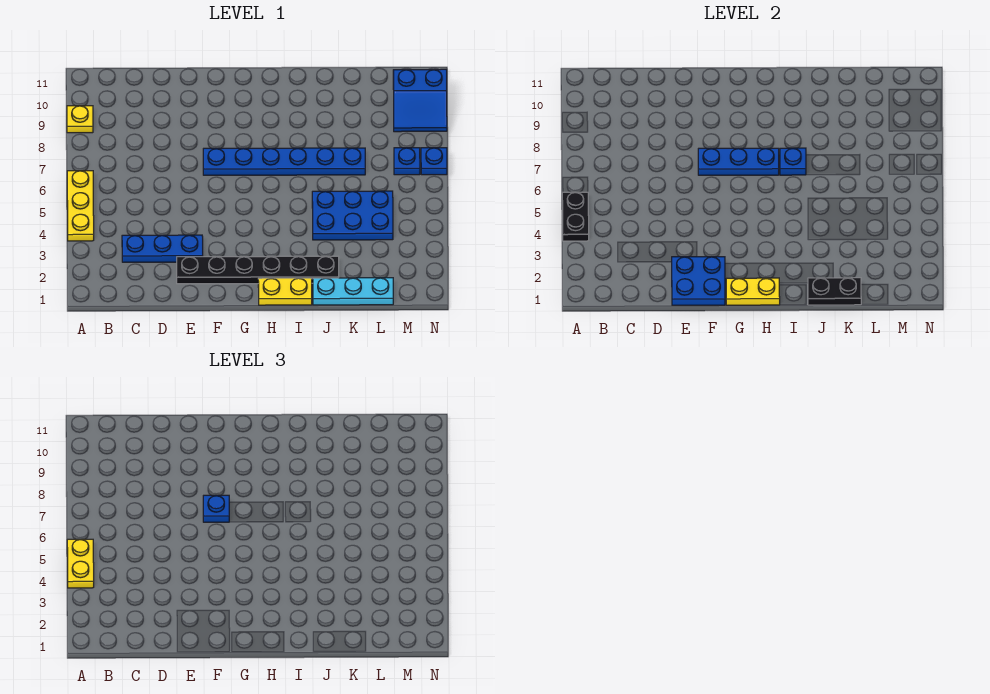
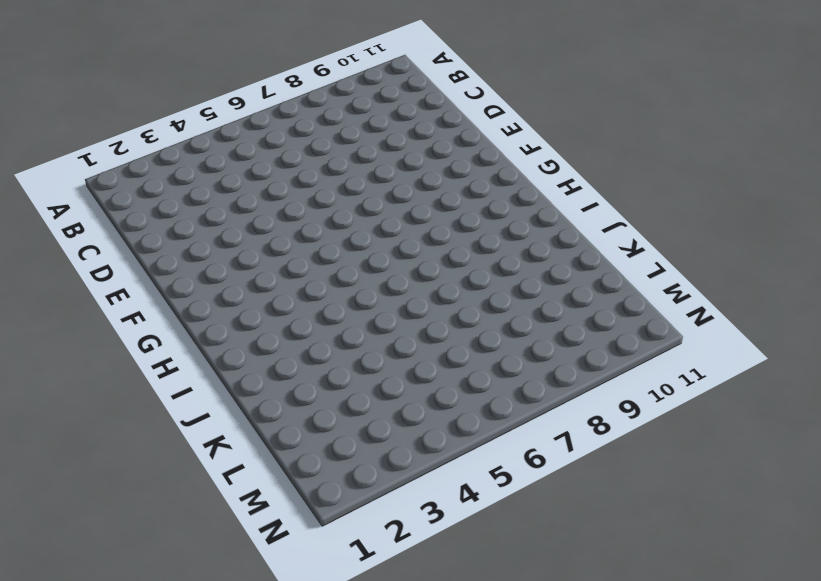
none -> yellow 1x3 plate [67,171,94,241]
none -> yellow 1x1 plate [67,106,93,133]
none -> blue 1x3 plate [122,235,203,262]

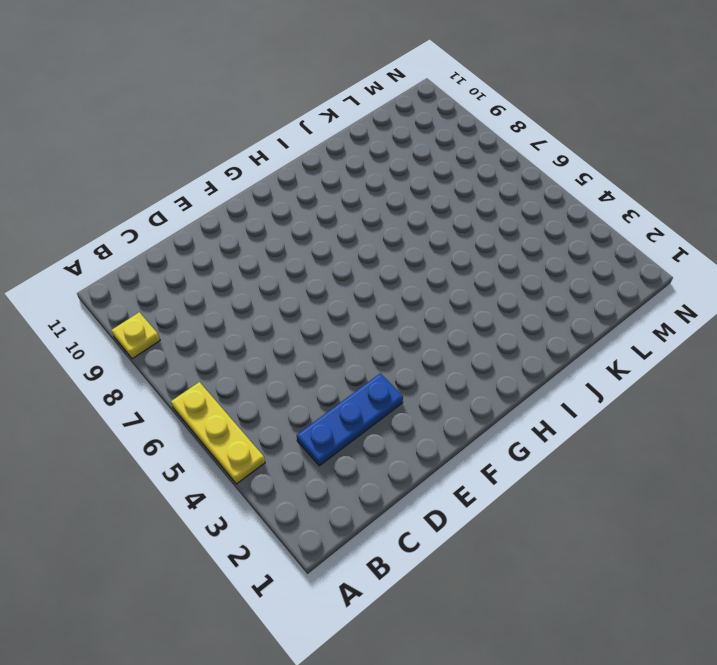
none -> black 1x6 plate [177,256,339,284]
none -> blue 1x6 plate [203,148,365,175]
none -> yellow 1x2 plate [258,278,312,305]

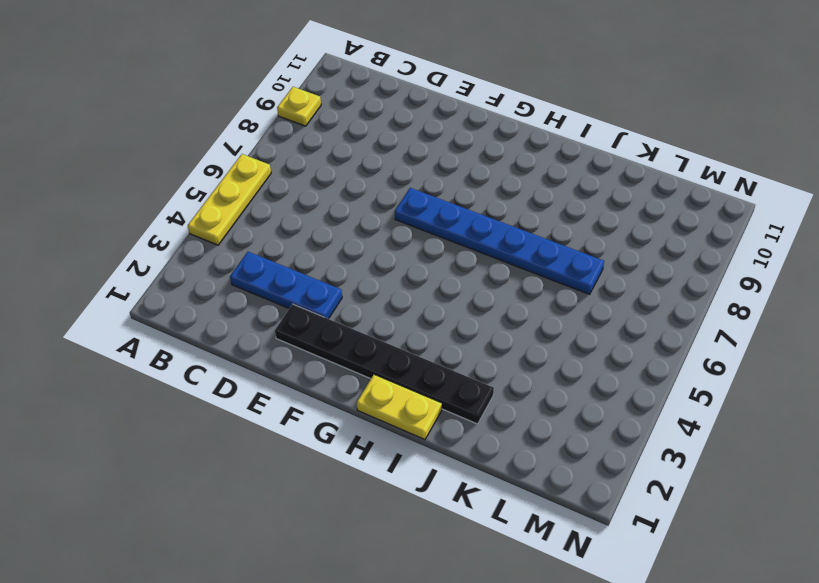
none -> cyan 1x3 plate [313,278,393,305]
none -> blue 2x3 plate [312,191,393,240]
none -> blue 1x1 plate [394,148,420,175]

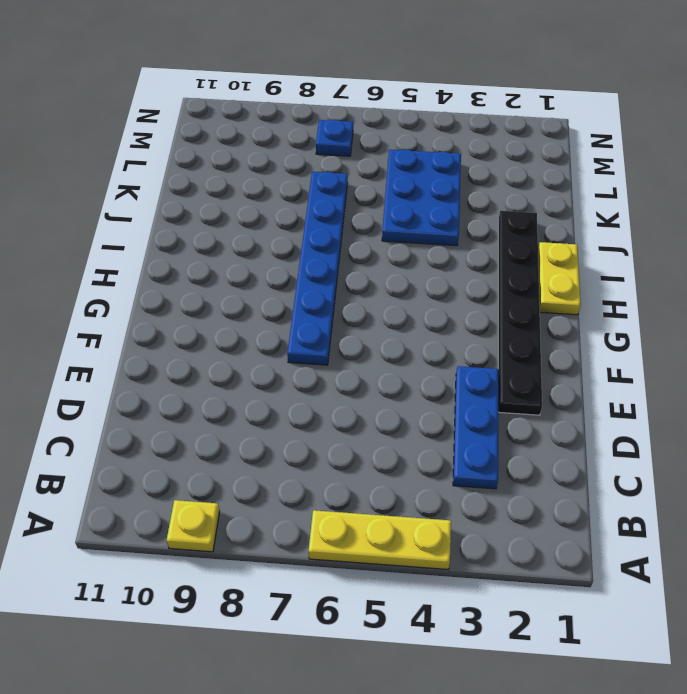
none -> cyan 1x3 plate [313,278,393,305]
none -> blue 2x2 slope [393,69,447,132]
none -> blue 1x1 plate [421,148,447,175]

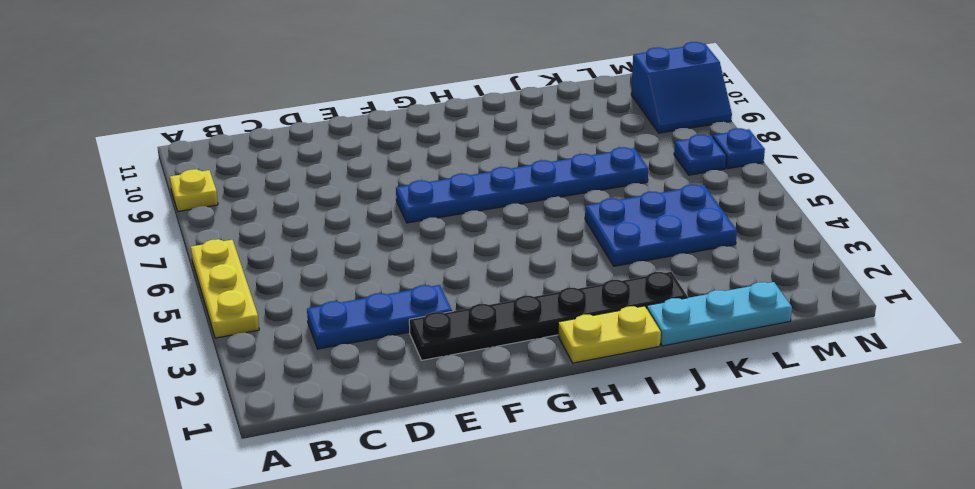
none -> black 1x2 plate [562,192,589,241]
none -> blue 2x2 plate [672,257,725,305]
none -> blue 1x3 plate [698,148,779,175]

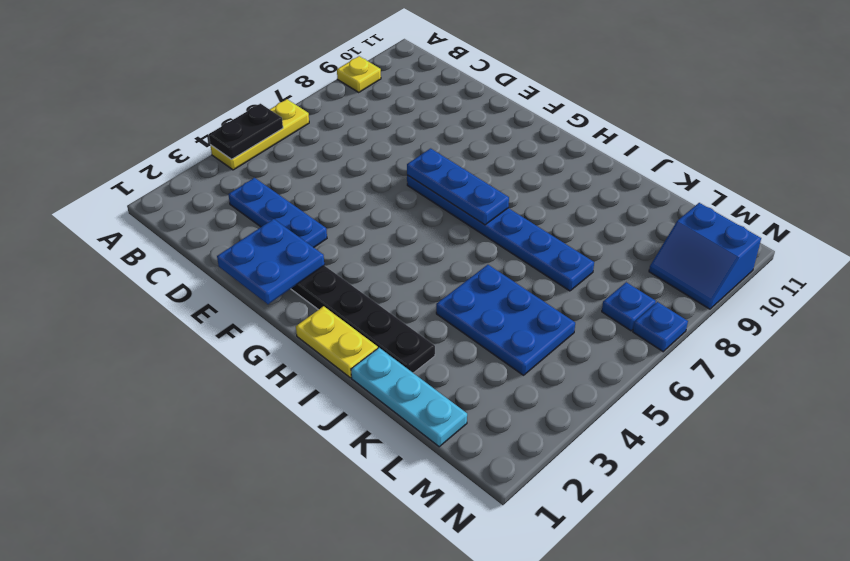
none -> yellow 1x2 plate [726,278,780,305]
none -> blue 1x1 plate [780,148,806,175]
none -> black 1x2 plate [808,278,861,305]

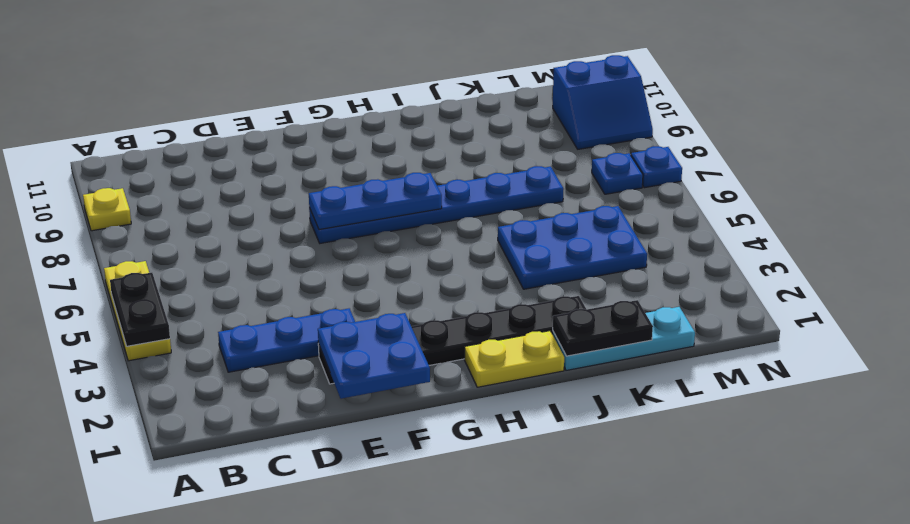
none -> yellow 1x2 plate [726,278,780,305]
none -> blue 1x1 plate [780,148,806,175]
none -> yellow 1x2 plate [67,539,94,588]

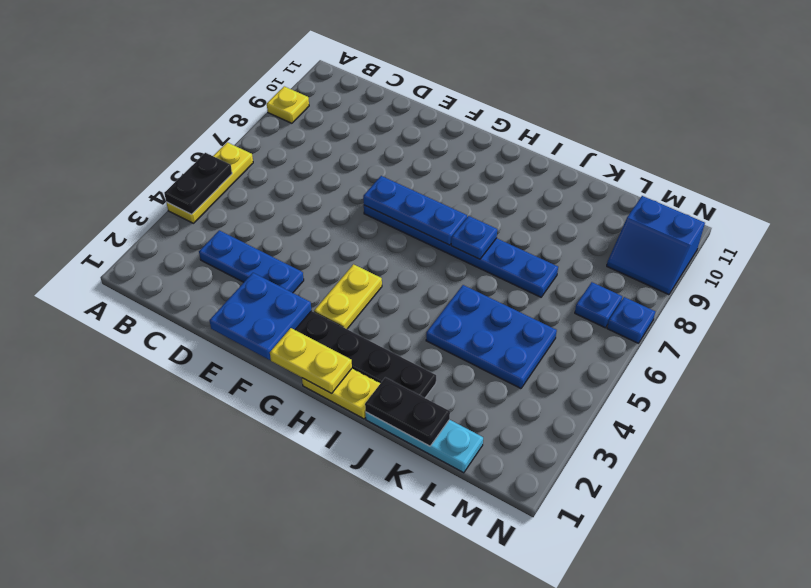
yellow 1x2 plate [314,264,382,329] -> yellow 1x2 plate moved to [67,539,94,588]
none -> blue 1x1 plate [203,495,229,522]

